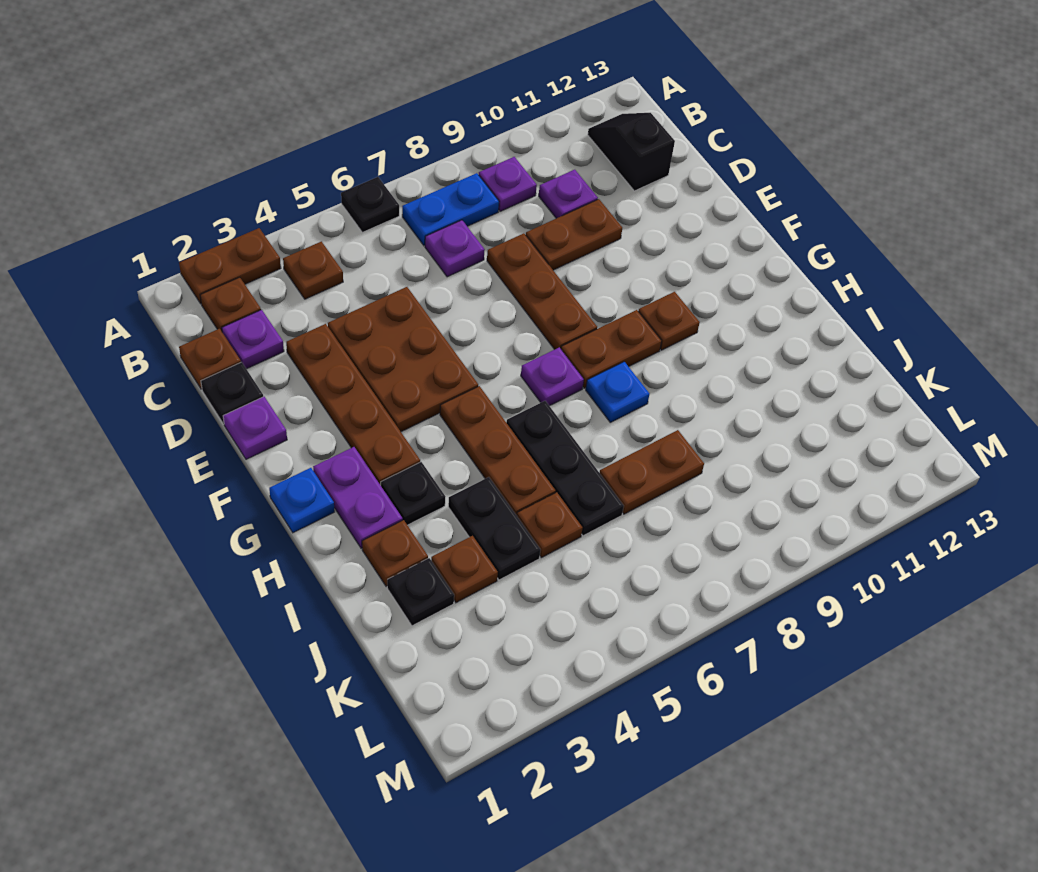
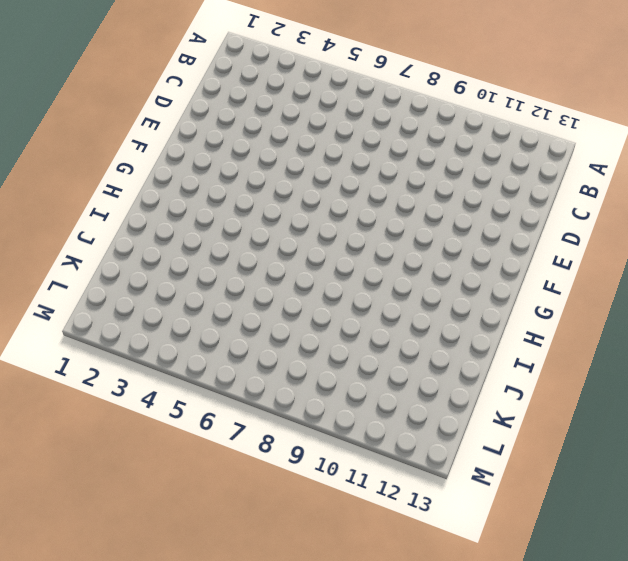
none -> brown 1x2 plate [179,228,281,304]
none -> black 1x1 plate [341,177,399,232]
none -> brown 1x1 plate [200,277,261,331]
none -> brown 1x1 plate [283,241,343,299]

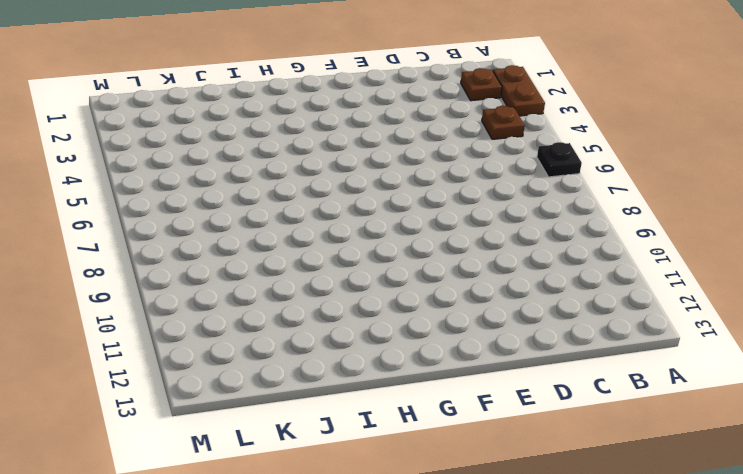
none -> blue 1x2 plate [402,173,499,246]
none -> purple 1x1 plate [479,157,537,211]
none -> black 1x2 slope [588,113,675,191]
none -> brown 1x1 plate [179,329,241,389]

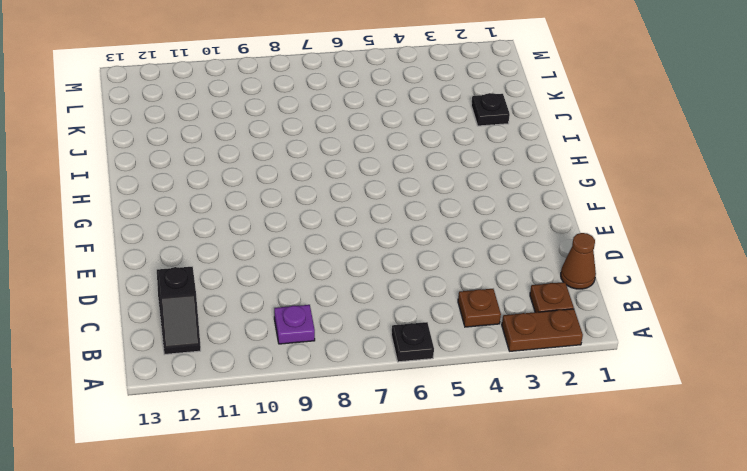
brown 1x1 cone [561,233,596,289] -> brown 1x1 plate [179,329,241,389]
none -> blue 1x2 plate [402,173,499,246]
none -> purple 1x1 plate [222,310,284,369]
none -> purple 1x1 plate [425,220,485,277]
none -> purple 1x1 plate [539,170,598,218]

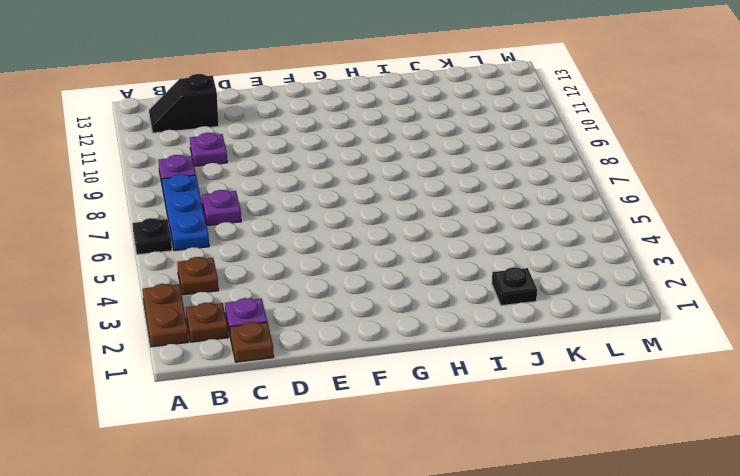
blue 1x3 plate [162,174,209,251] -> blue 1x2 plate [402,173,499,246]
none -> black 1x1 plate [201,362,263,424]
none -> brown 1x4 plate [286,324,420,485]
none -> brown 2x3 plate [328,287,478,432]
none -> brown 1x3 plate [487,233,597,349]

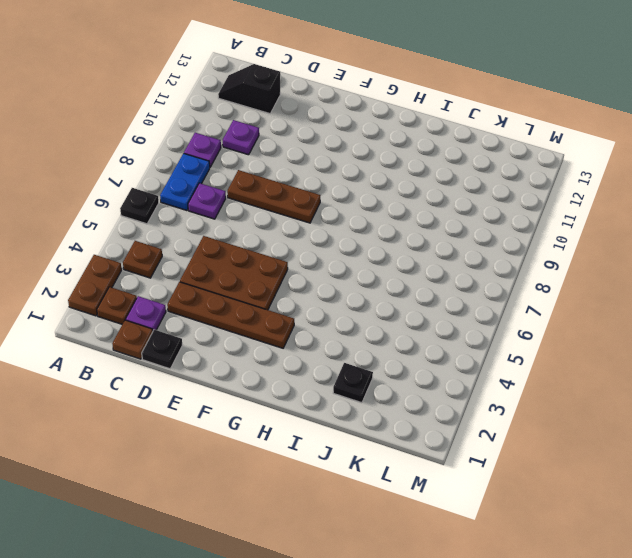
none -> brown 1x2 plate [526,199,622,270]
none -> purple 1x1 plate [223,397,287,459]
none -> blue 1x1 plate [269,468,334,533]
none -> purple 1x2 plate [313,447,403,548]

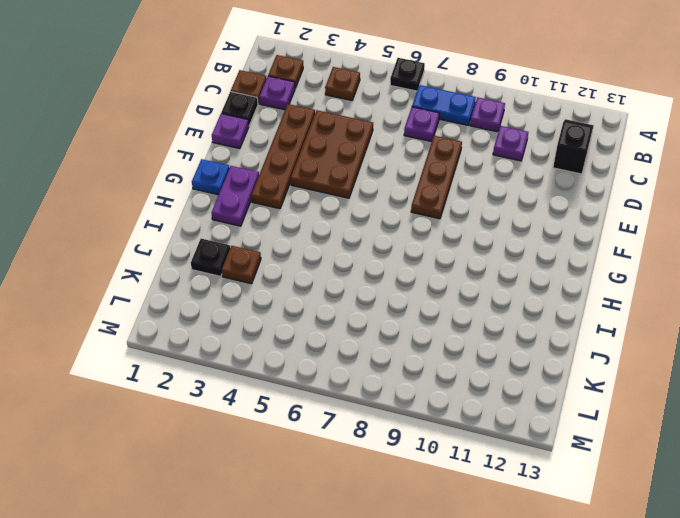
none -> brown 1x2 plate [179,228,281,304]
none -> brown 1x2 plate [526,199,622,270]
none -> brown 1x3 plate [440,386,556,516]
none -> purple 1x1 plate [521,347,584,406]

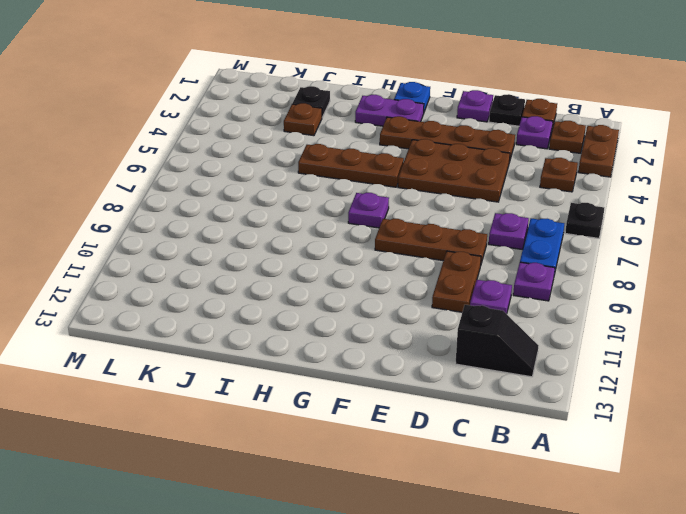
none -> brown 1x2 plate [561,310,662,388]
none -> brown 1x1 plate [638,292,700,350]
none -> black 1x1 plate [381,462,445,525]
none -> black 1x3 plate [506,401,624,536]

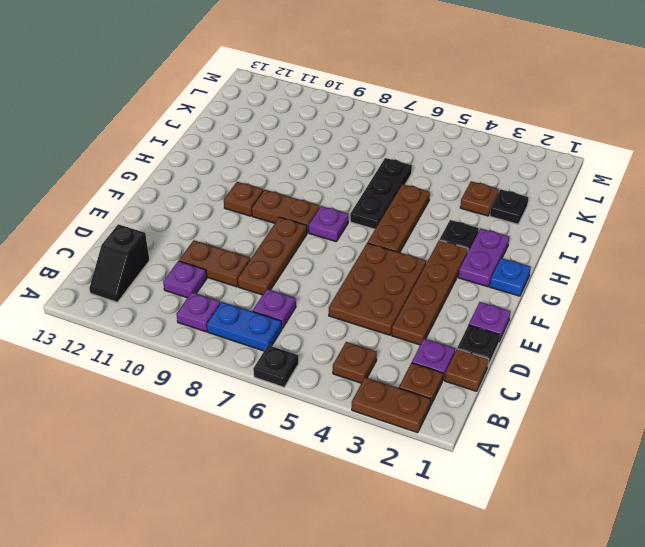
none -> blue 1x1 plate [586,362,650,422]
none -> brown 1x1 plate [362,520,428,587]
none -> black 1x2 plate [448,477,540,580]
none -> brown 1x1 plate [517,492,582,558]

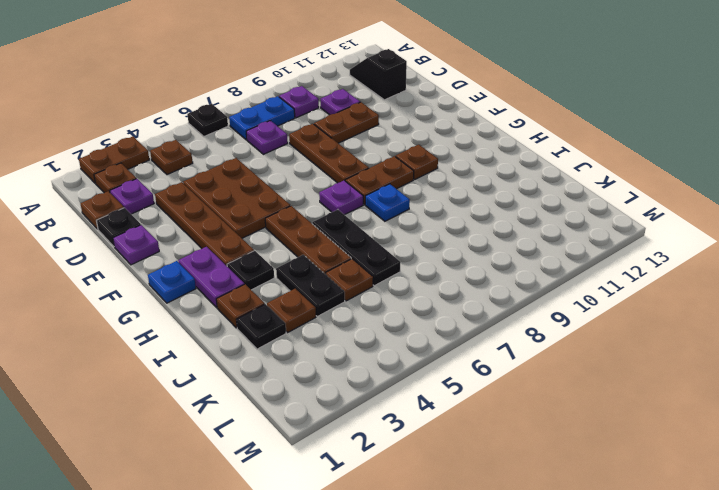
none -> brown 1x2 plate [600,430,704,514]

